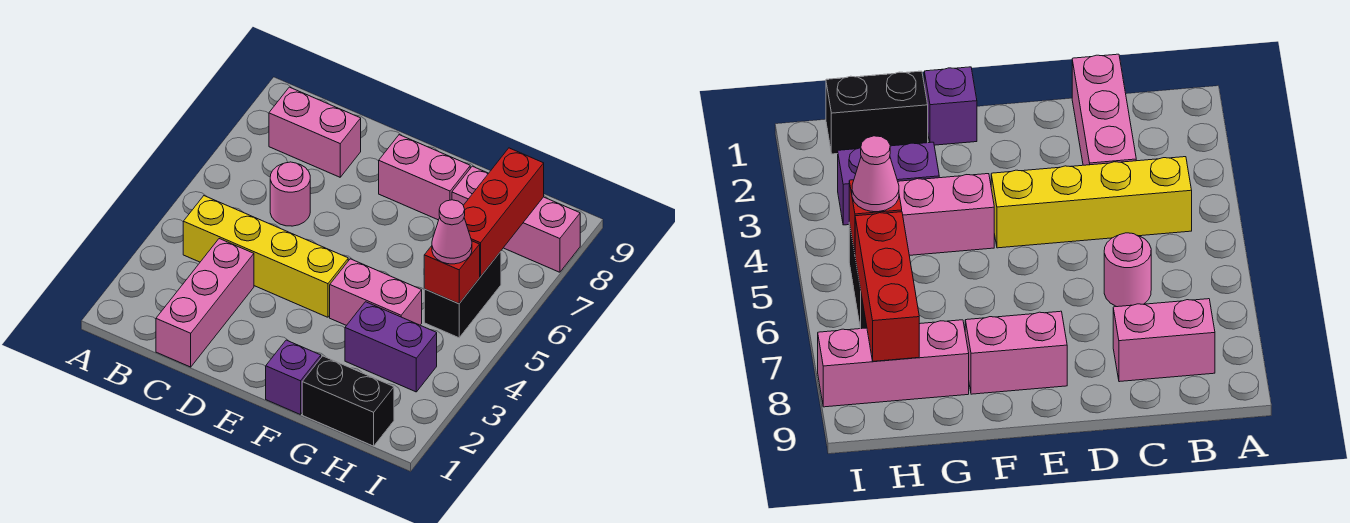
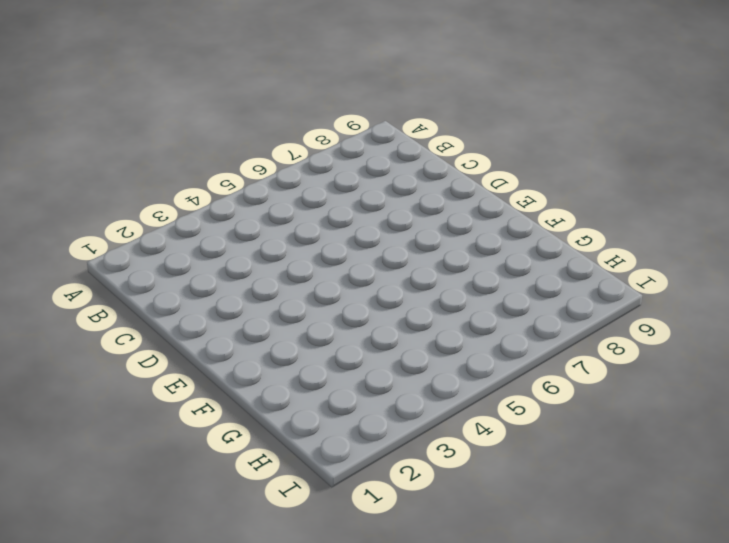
none -> yellow 1x4 brick [183,196,348,317]
none -> pink 1x2 brick [269,87,361,177]
none -> pink 1x3 brick [156,239,254,367]

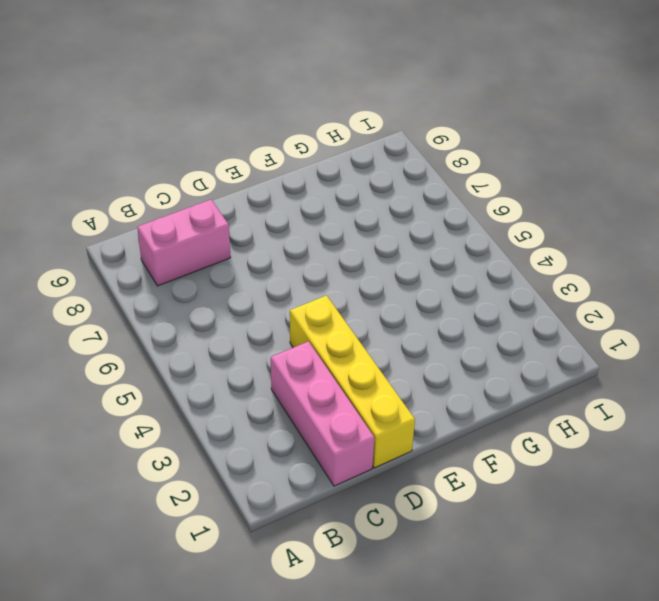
yellow 1x4 brick [290,296,415,468] -> yellow 1x4 brick turned to [183,196,348,317]
none -> pink 1x1 round brick [270,162,310,226]
none -> pink 1x2 brick [379,135,470,220]
none -> purple 1x1 brick [266,340,321,415]

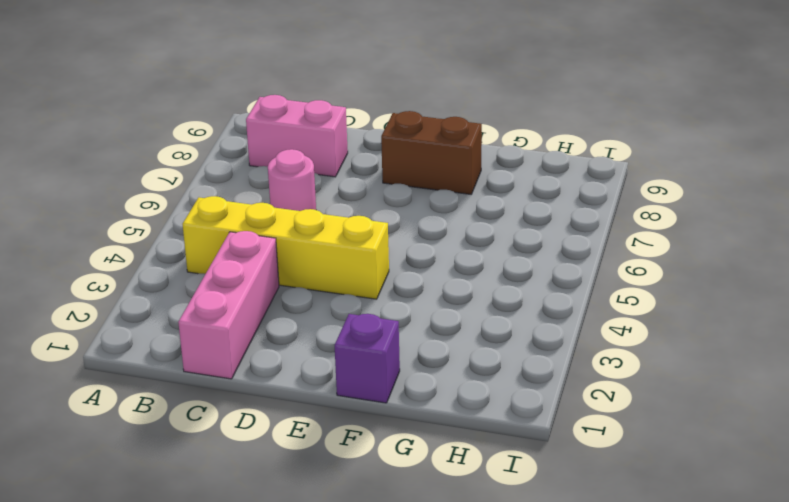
brown 1x2 brick [381,111,482,194] -> pink 1x2 brick [379,135,470,220]
none -> pink 1x2 brick [330,259,422,326]
none -> black 1x2 brick [302,356,394,446]
none -> purple 1x2 brick [345,302,437,392]

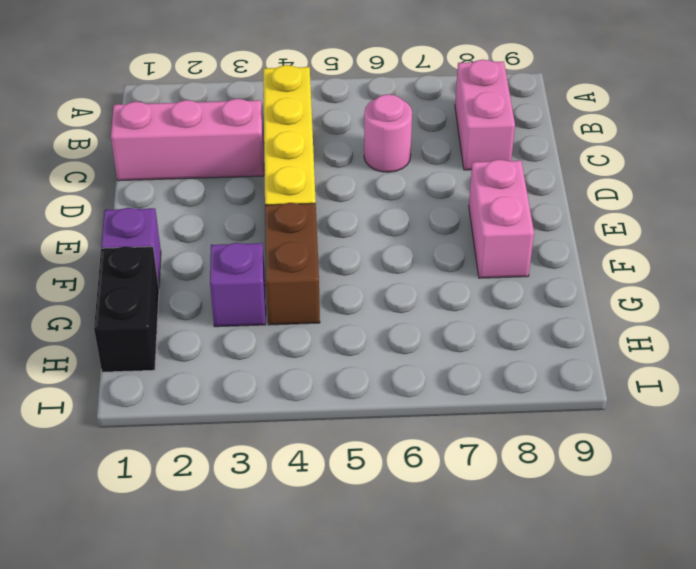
brown 1x2 brick [265,203,320,325] -> pink 1x2 brick [330,259,422,326]
purple 1x1 brick [210,243,266,327] -> purple 1x2 brick [345,302,437,392]
none -> pink 1x3 brick [452,166,580,272]
none -> black 1x2 brick [424,252,501,338]
none -> red 1x1 brick [424,241,480,304]

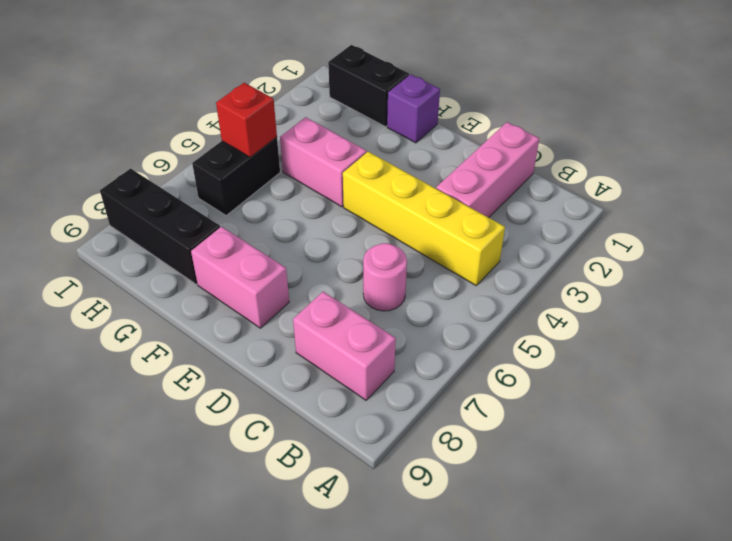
black 1x3 brick [100,169,220,284] -> pink 1x3 brick [452,166,580,272]
none -> purple 1x2 brick [345,302,437,392]
none -> red 1x3 brick [463,148,544,277]
none -> pink 1x1 cone [432,200,472,264]

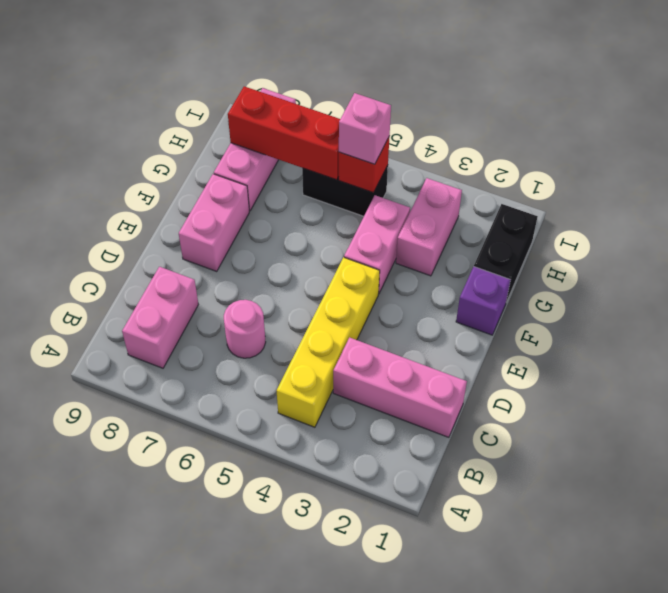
pink 1x2 brick [396,178,462,276] -> purple 1x2 brick [345,302,437,392]
pink 1x1 brick [339,93,391,164] -> pink 1x1 cone [432,200,472,264]

